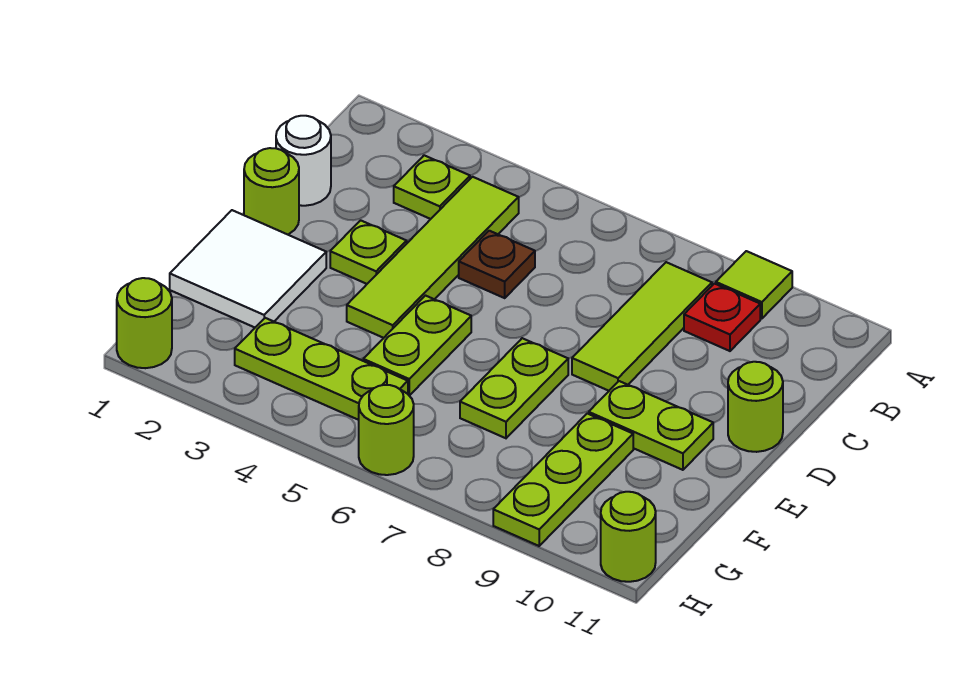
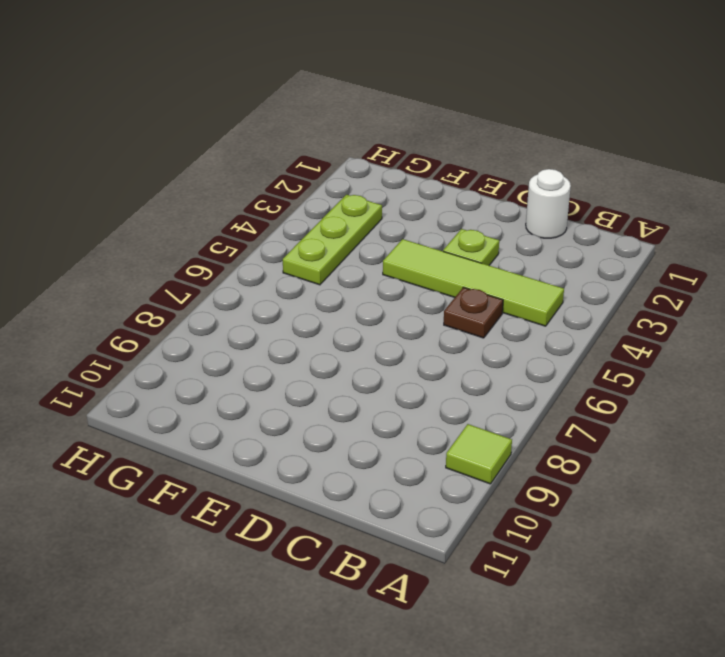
none -> lime 1x1 plate [394,155,470,219]
none -> lime 1x3 tile [572,262,712,391]
none -> red 1x1 plate [684,284,760,351]

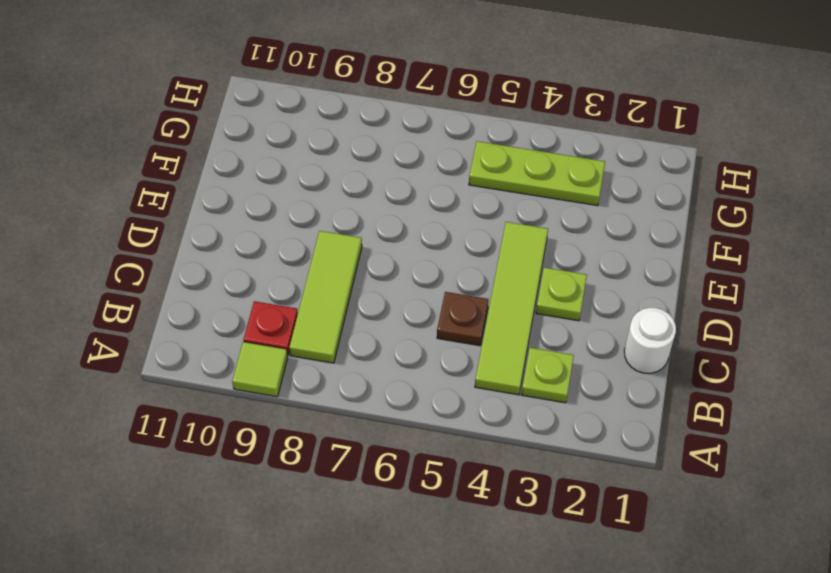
none -> lime 1x1 round brick [244,148,299,235]
none -> lime 1x1 round brick [728,362,783,452]
none -> white 2x2 tile [170,210,326,327]

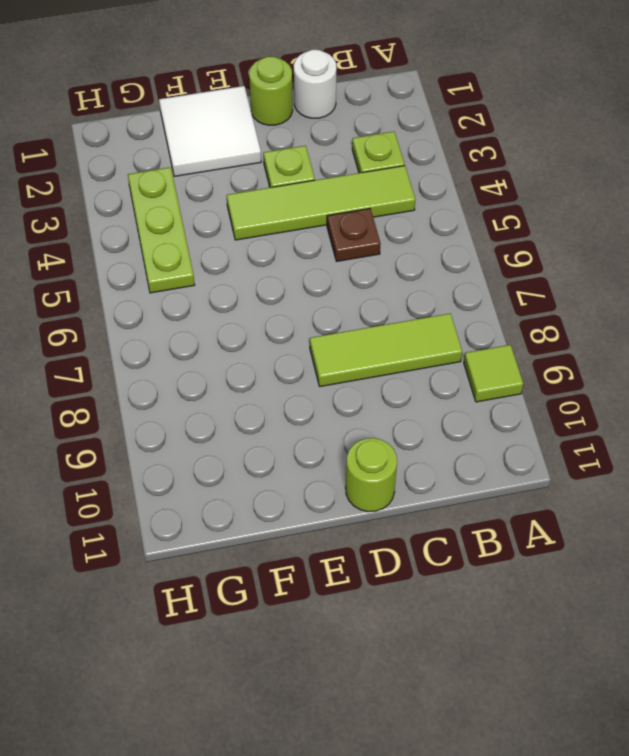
none -> red 1x1 plate [684,284,760,351]
none -> lime 1x2 plate [363,296,471,396]
none -> lime 1x2 plate [460,338,568,438]

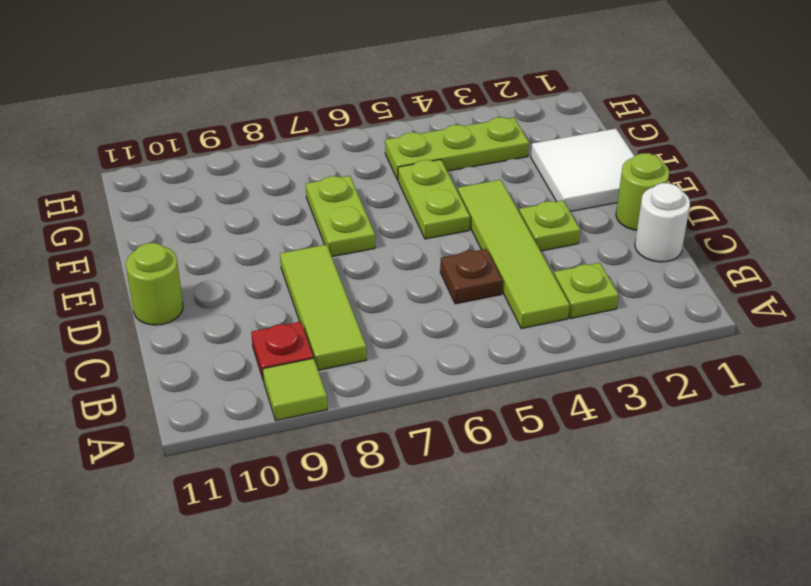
none -> lime 1x2 plate [589,381,713,470]
none -> lime 1x3 plate [493,414,633,546]
none -> lime 1x1 round brick [117,278,172,368]

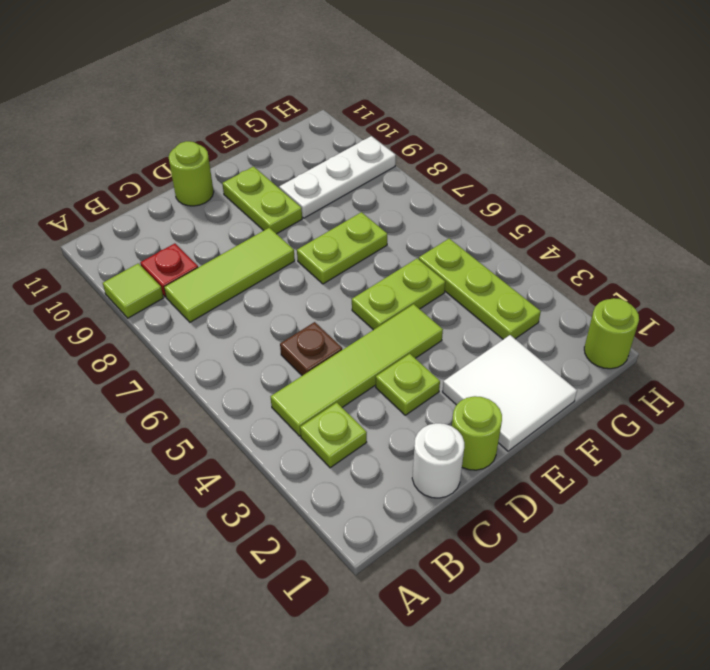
white 1x3 plate [279,136,396,218] -> lime 1x3 plate [493,414,633,546]
none -> lime 1x1 round brick [359,385,414,475]
none -> lime 1x1 round brick [601,492,656,582]

